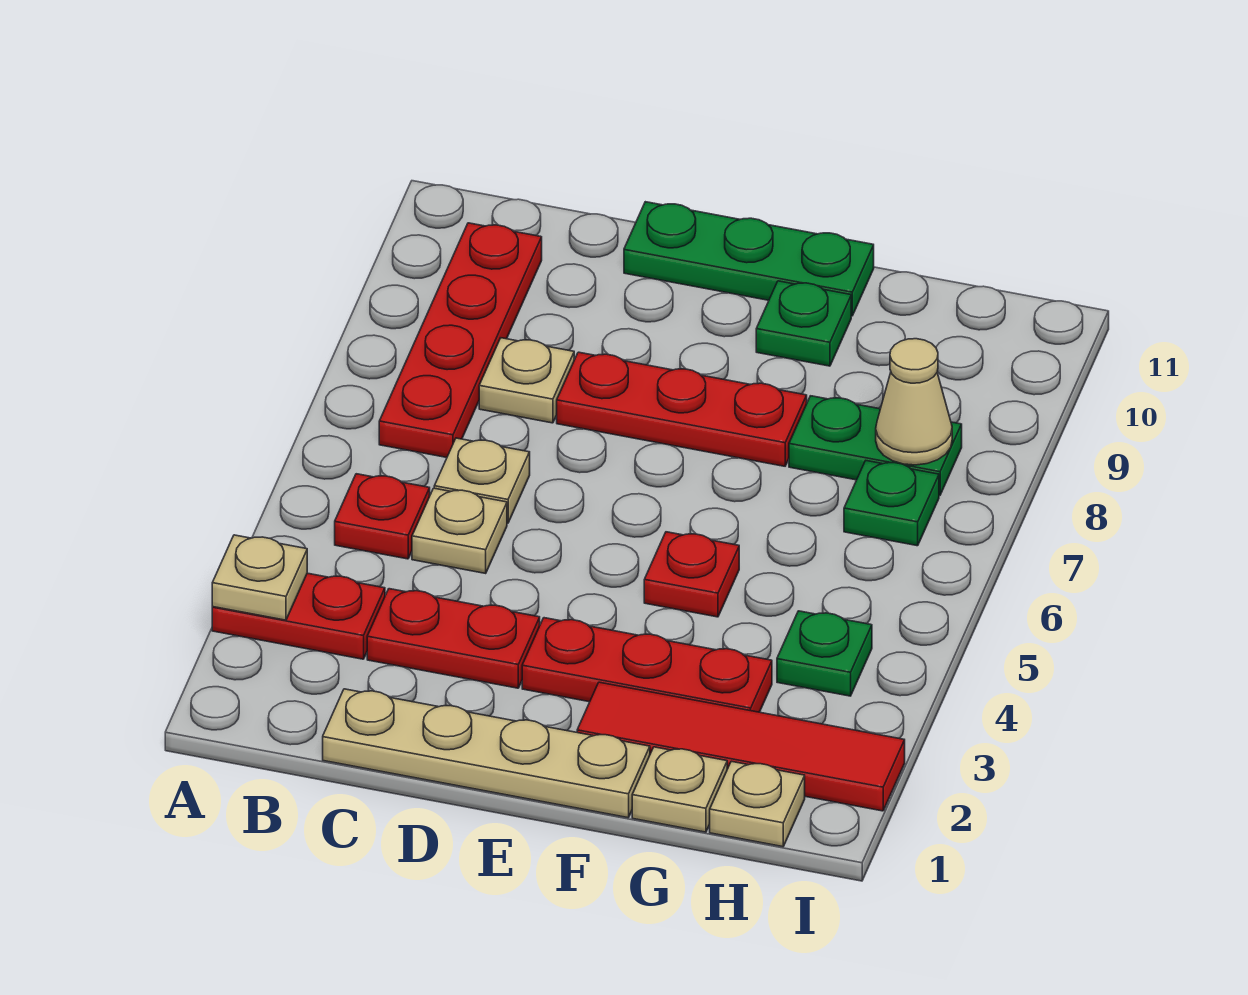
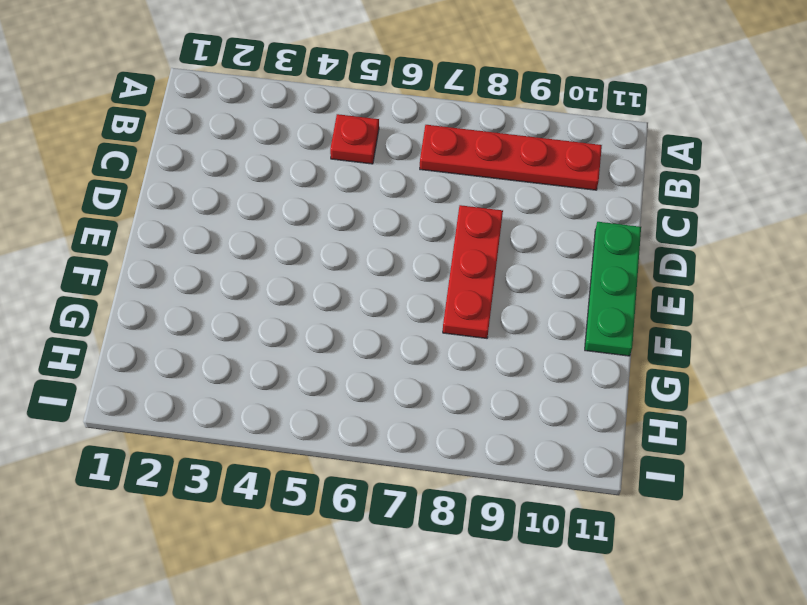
none -> red 1x2 plate [212,573,385,659]
none -> tan 1x4 plate [323,689,650,818]
none -> red 1x2 plate [367,589,540,688]

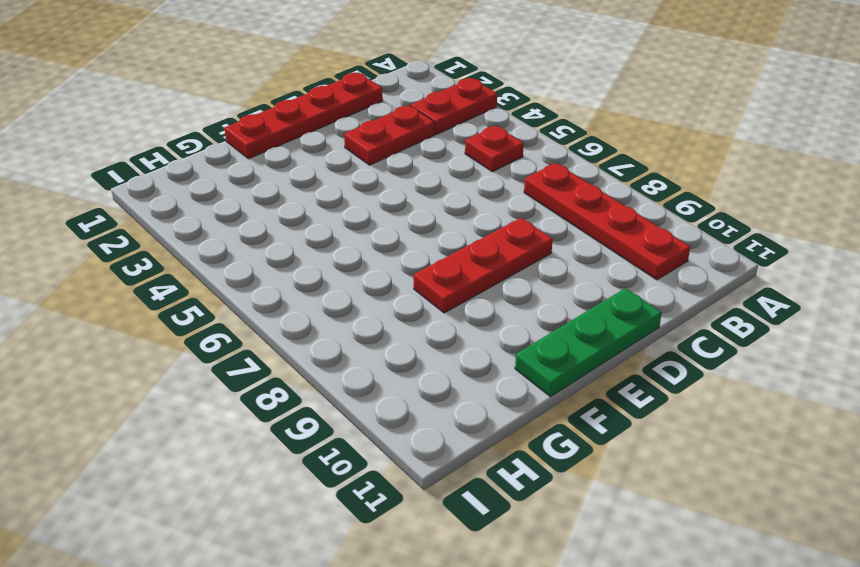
red 1x4 plate [225,73,383,159] -> tan 1x4 plate [323,689,650,818]
none -> tan 1x1 plate [412,488,507,573]
none -> tan 1x1 plate [434,438,530,523]
none -> tan 1x1 plate [479,338,574,423]

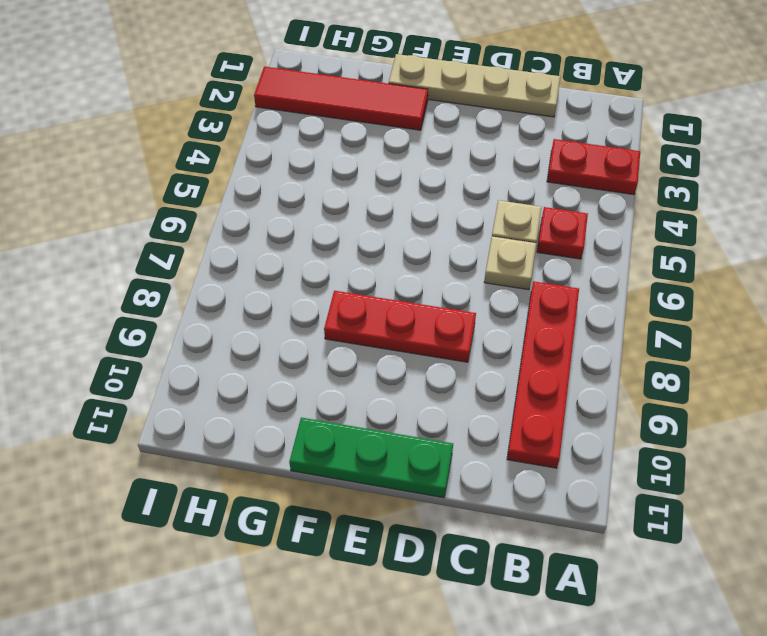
none -> red 1x2 plate [367,589,540,688]
none -> tan 1x1 plate [479,338,574,423]
none -> red 1x3 plate [522,618,772,712]

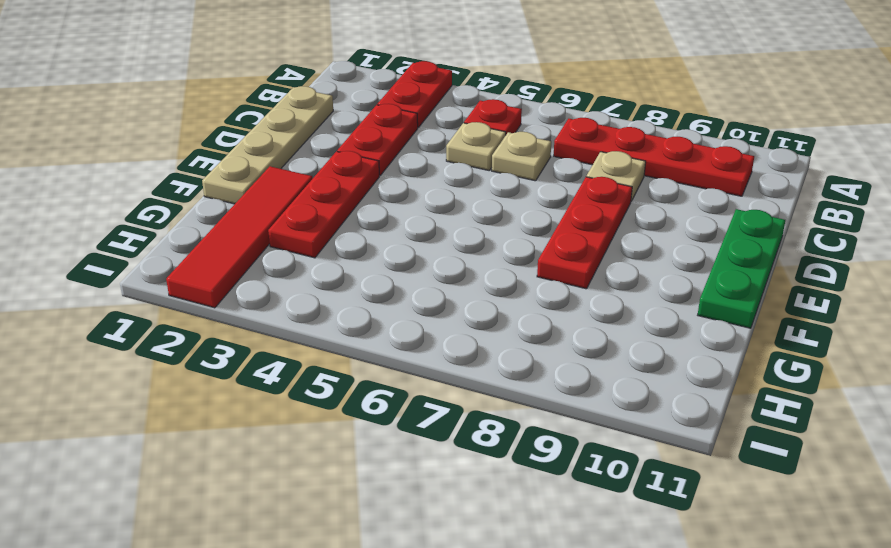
none -> red 1x1 plate [644,532,739,617]
none -> green 1x1 plate [756,281,851,366]
none -> tan 1x1 plate [632,747,727,832]

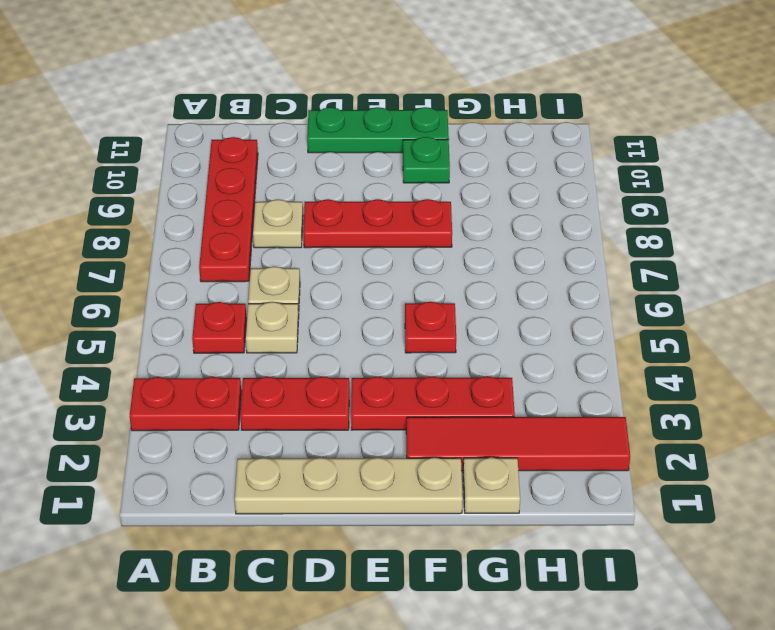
none -> green 1x2 plate [789,396,962,495]
none -> tan 1x1 plate [710,761,805,847]
none -> green 1x1 plate [777,611,872,696]

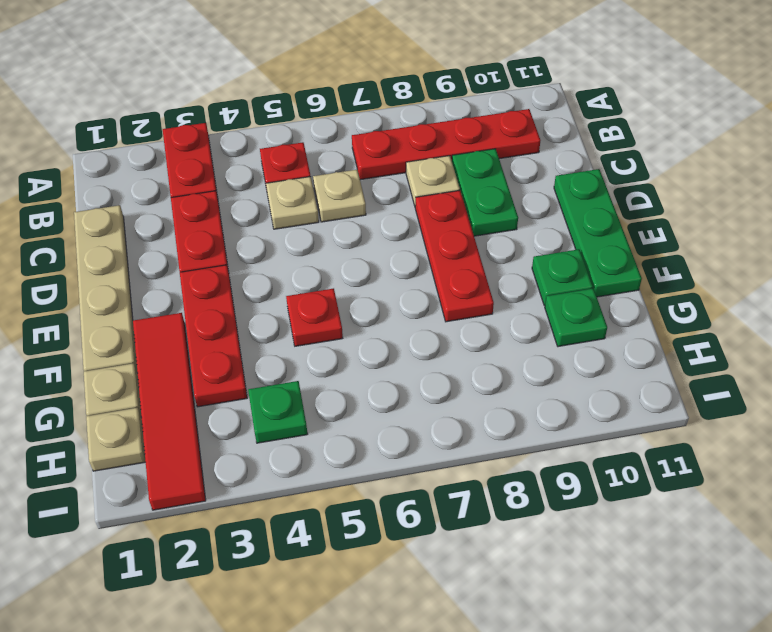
green 1x2 plate [452,149,518,236] -> green 1x2 plate moved to [789,396,962,495]
green 1x1 plate [545,288,607,347] -> green 1x1 plate moved to [844,461,939,546]
none -> tan 1x1 plate [212,535,307,620]
none -> tan 1x1 cone [876,339,952,465]

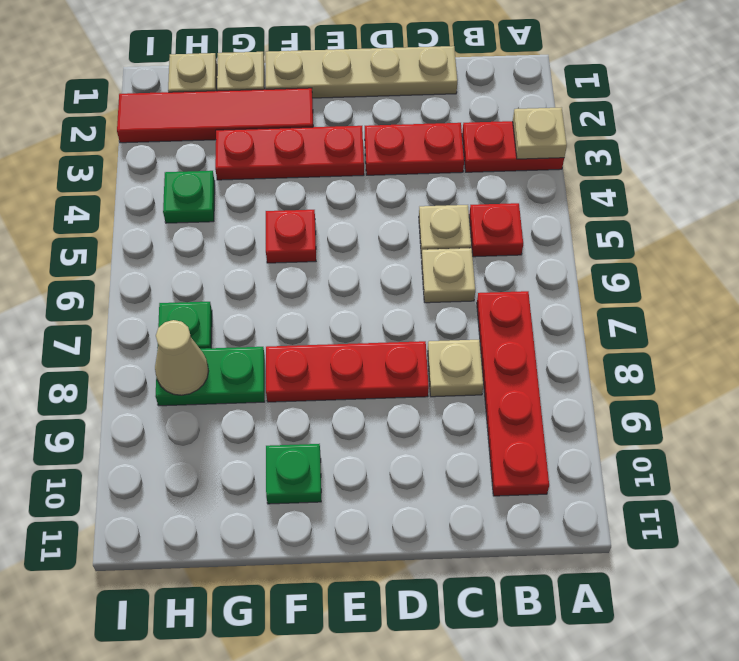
none -> green 1x3 plate [624,202,874,316]

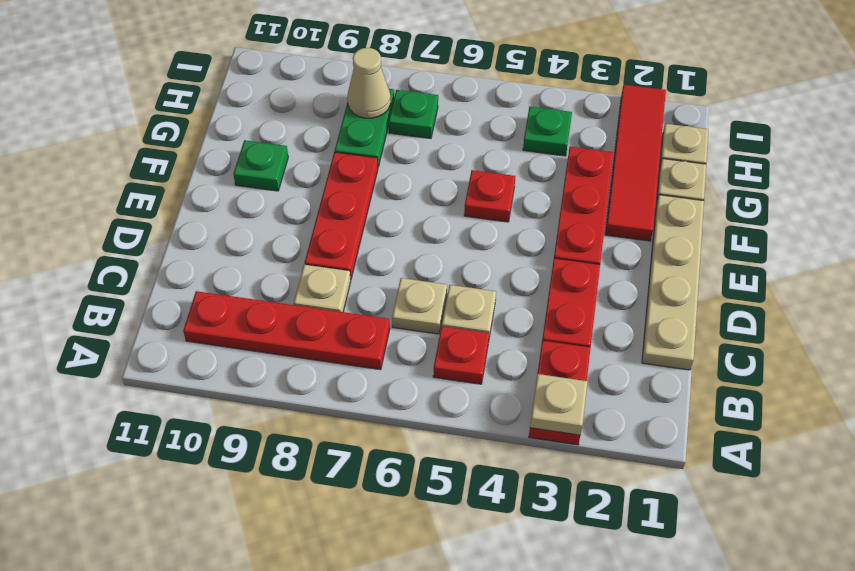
none -> green 1x3 plate [624,202,874,316]

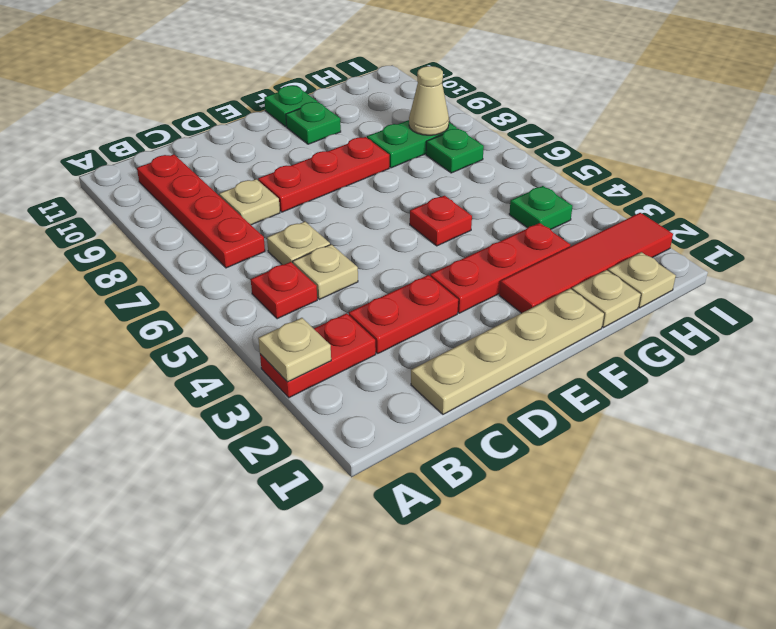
green 1x1 plate [264,86,317,127] -> green 1x3 plate [624,202,874,316]

